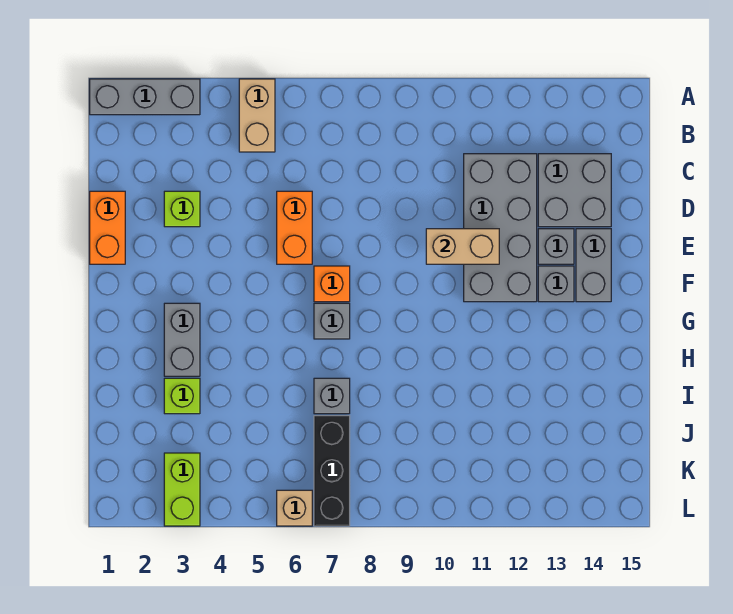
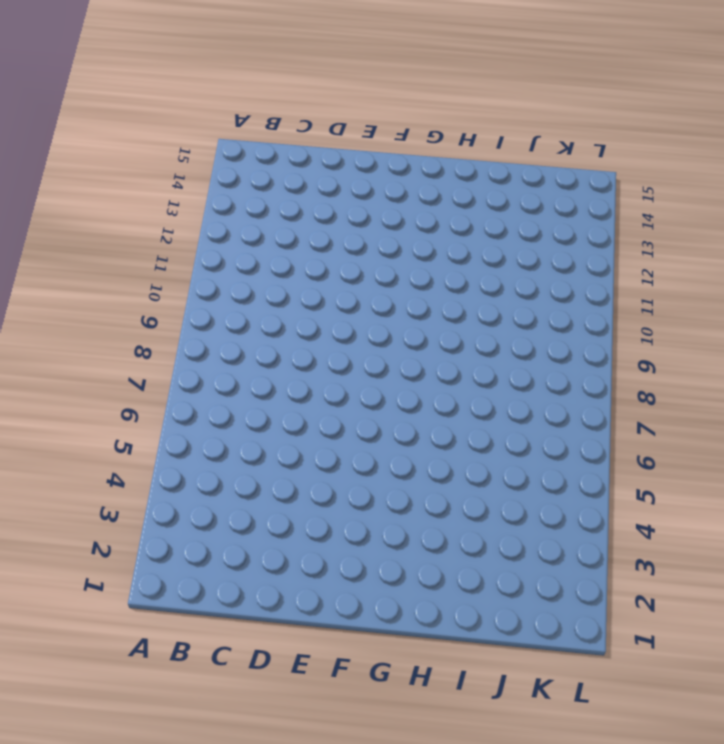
none -> grey 1x3 brick [90,79,200,115]
none -> tan 1x2 brick [239,79,275,152]
none -> grey 2x4 brick [464,154,537,302]

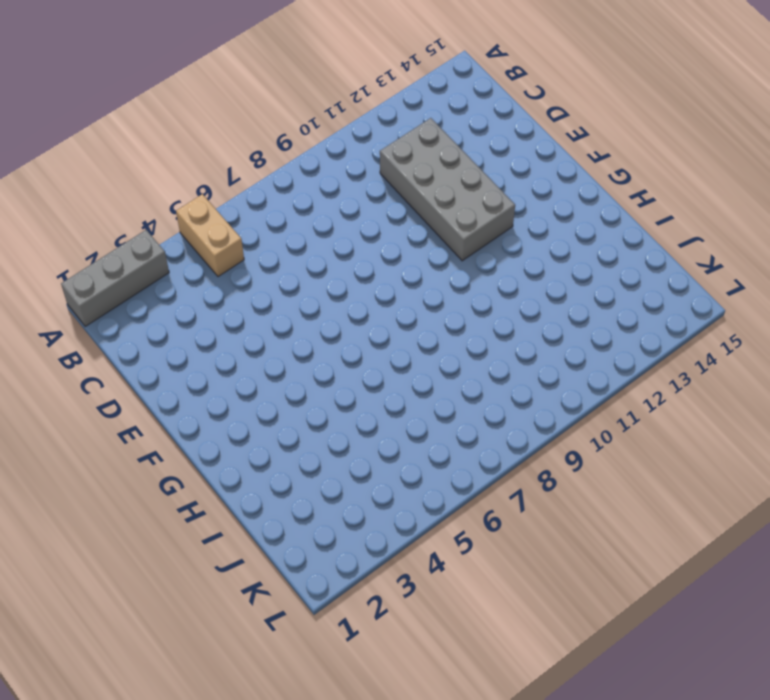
none -> grey 2x2 brick [538,154,611,227]
none -> orange 1x2 brick [90,191,125,264]
none -> lime 1x1 brick [164,191,200,227]

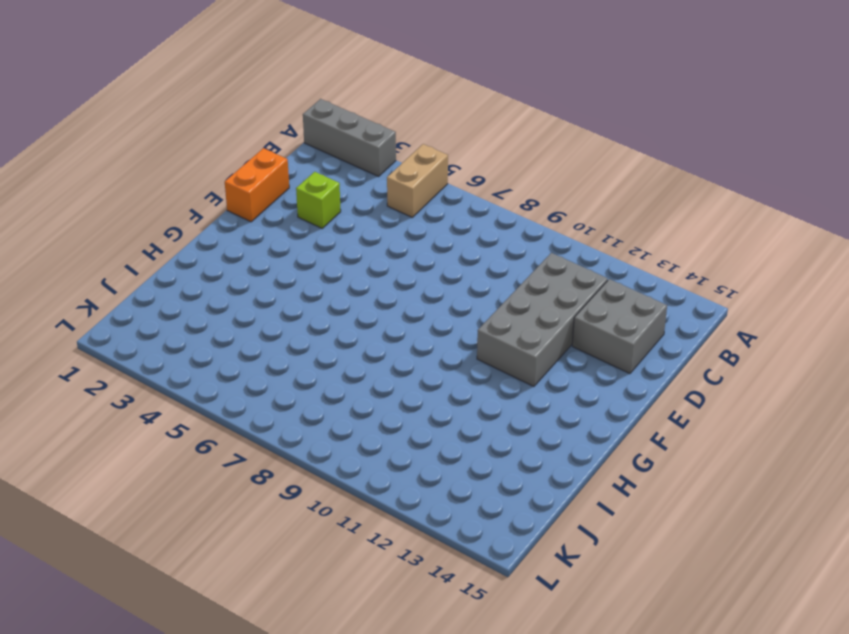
none -> orange 1x2 brick [277,191,312,264]
none -> grey 1x1 brick [538,229,574,264]
none -> grey 1x2 brick [576,229,611,302]

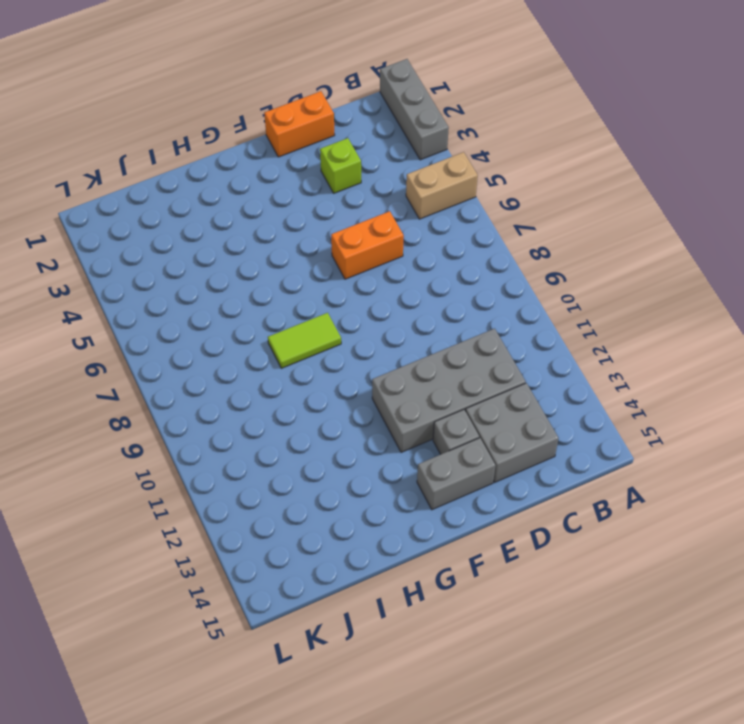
lime 1x2 tile [268,313,341,368] -> none
none -> orange 1x1 brick [314,266,350,302]
none -> grey 1x1 brick [538,266,574,302]
none -> grey 1x2 brick [164,303,200,376]

